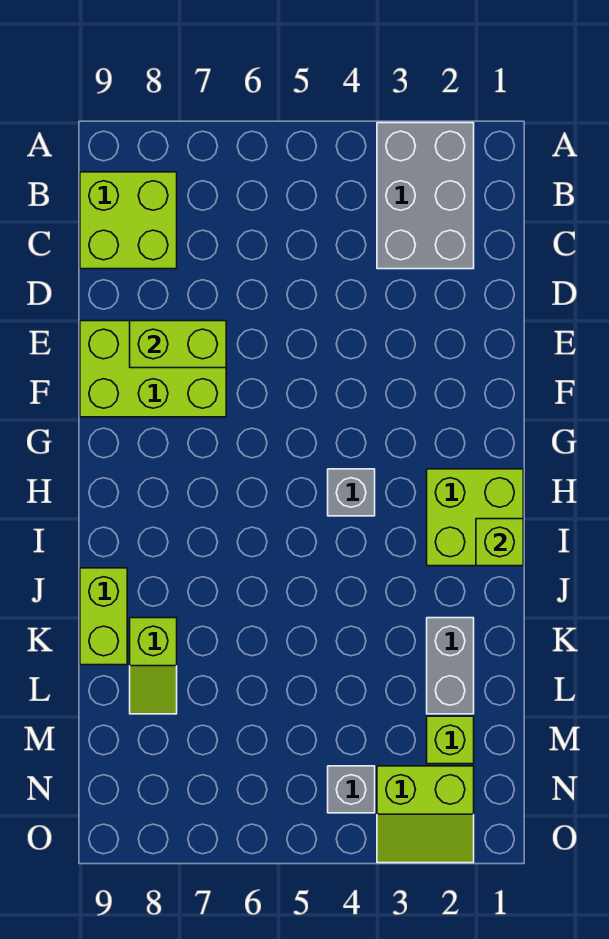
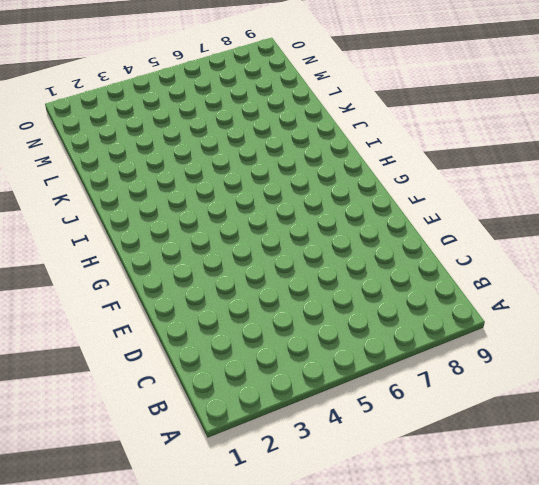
none -> grey 2x3 brick [377,123,474,269]
none -> lime 2x2 brick [80,172,177,269]
none -> lime 2x3 brick [80,321,226,417]

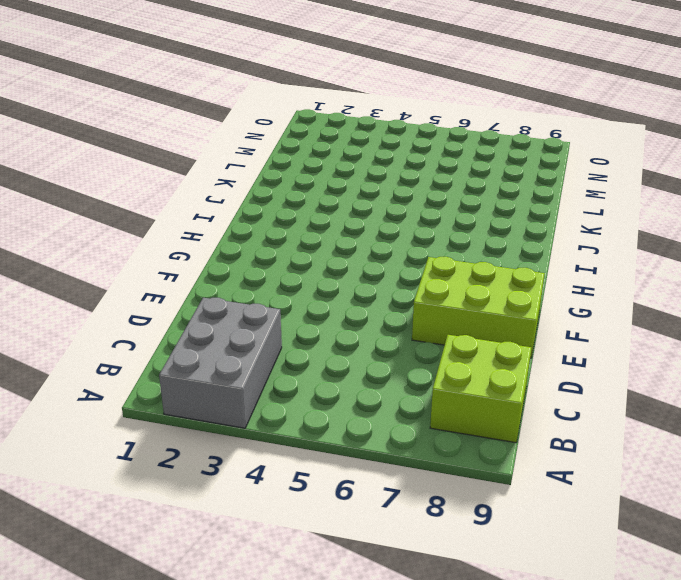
none -> lime 2x2 brick [427,469,523,566]
none -> grey 1x1 brick [328,469,375,516]
none -> lime 1x2 brick [80,568,127,665]

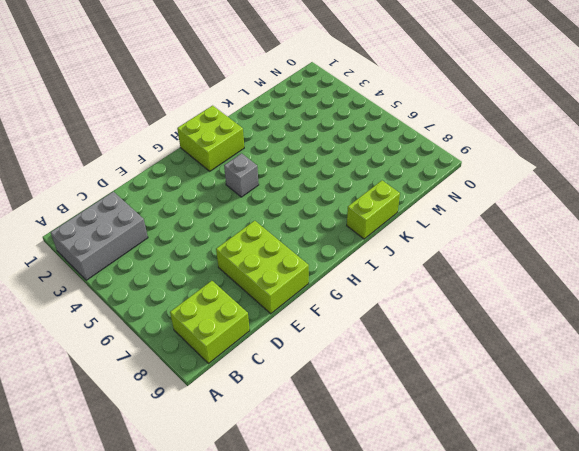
none -> grey 1x2 brick [427,618,474,714]
none -> lime 1x2 slope [130,618,177,714]
none -> lime 1x1 brick [427,716,474,764]

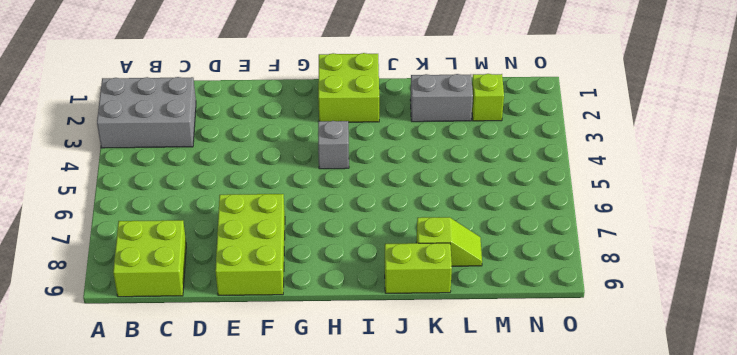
none -> lime 2x2 slope [377,766,474,863]
none -> grey 1x1 brick [328,766,375,813]
none -> lime 1x2 brick [130,321,226,368]

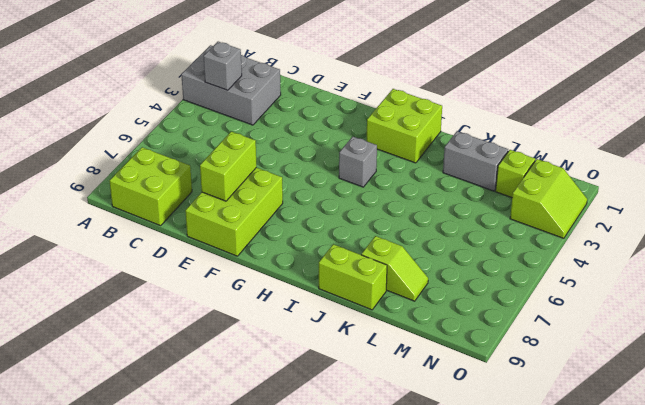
grey 1x1 brick [204,42,242,90] -> grey 1x1 brick moved to [328,766,375,813]
none -> lime 1x1 brick [476,519,523,566]

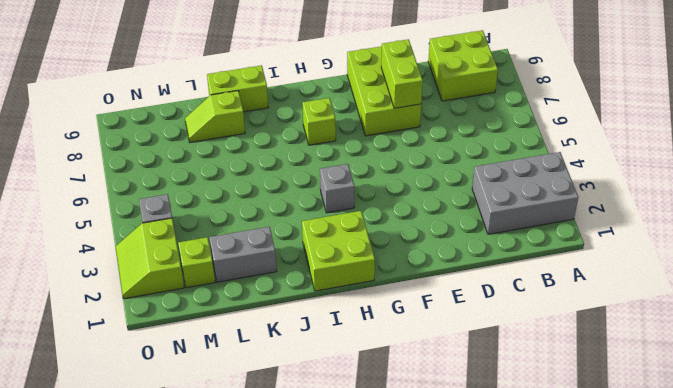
lime 1x1 brick [303,98,336,145] -> lime 1x1 brick moved to [476,519,523,566]

